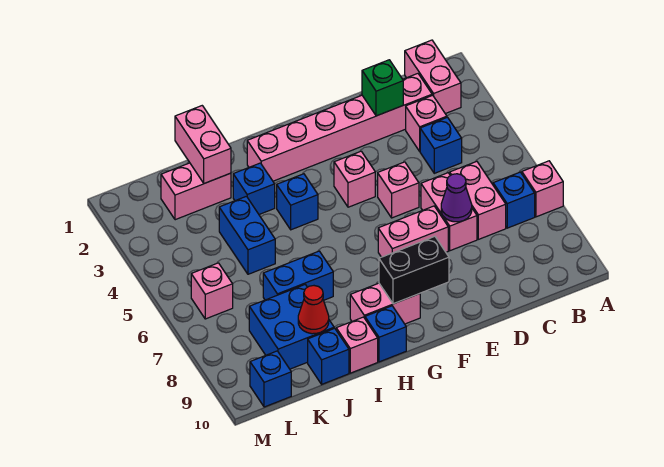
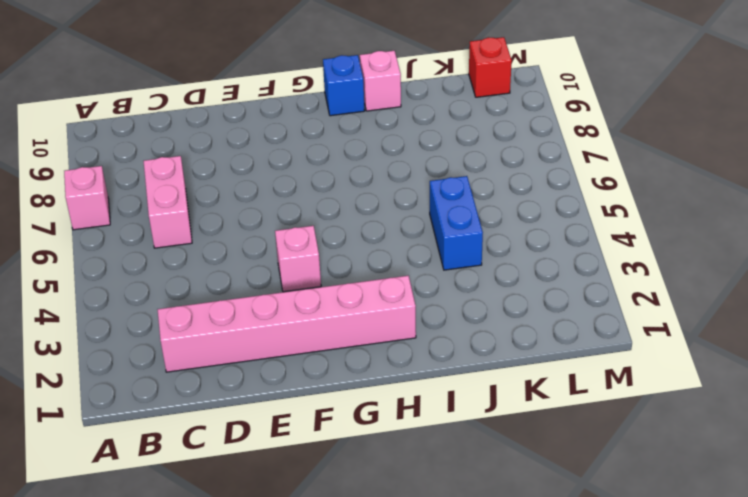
red 1x1 brick [469,37,512,97] -> blue 1x1 brick [250,351,291,407]
none -> pink 1x2 brick [405,40,461,114]
none -> blue 1x1 brick [493,172,535,228]
none -> pink 1x1 brick [406,95,447,151]

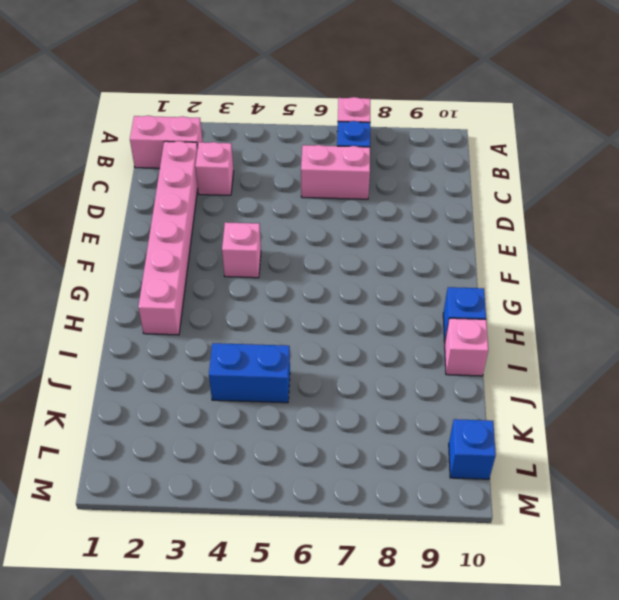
none -> blue 1x1 brick [420,117,462,173]
none -> pink 1x2 brick [421,173,477,251]
none -> pink 1x1 brick [378,162,419,218]

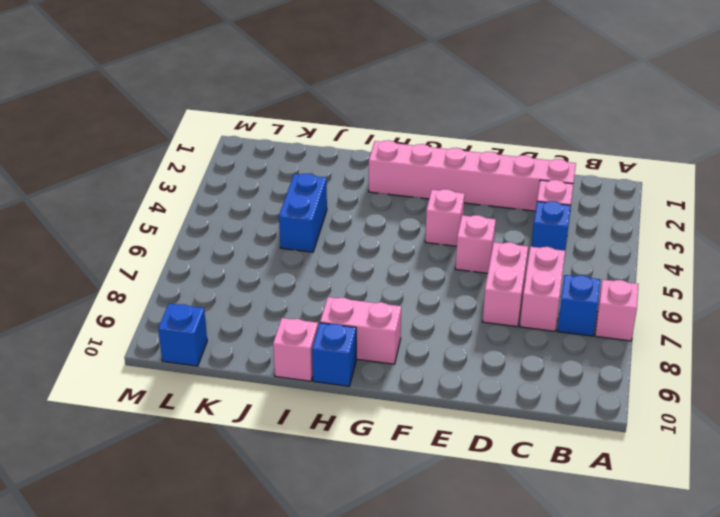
none -> pink 1x2 brick [405,40,461,114]
none -> pink 1x2 brick [378,206,448,257]
none -> blue 1x1 brick [277,174,318,230]

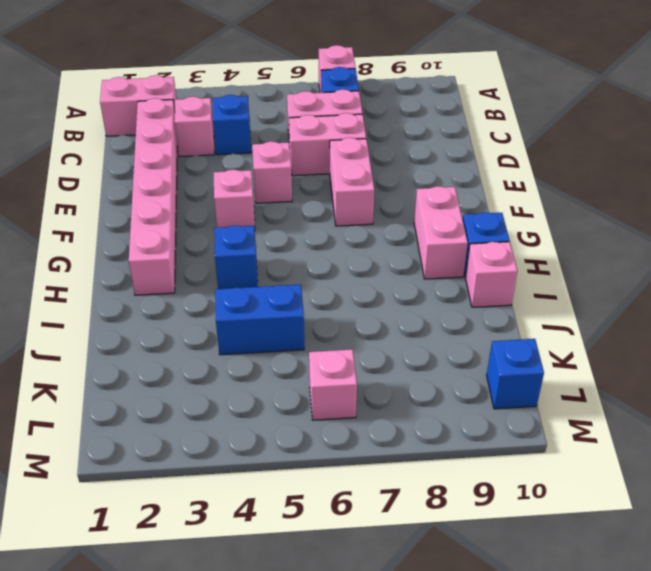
none -> blue 1x1 brick [233,163,275,214]
none -> blue 1x2 brick [263,251,333,300]
none -> pink 1x2 brick [161,163,231,220]

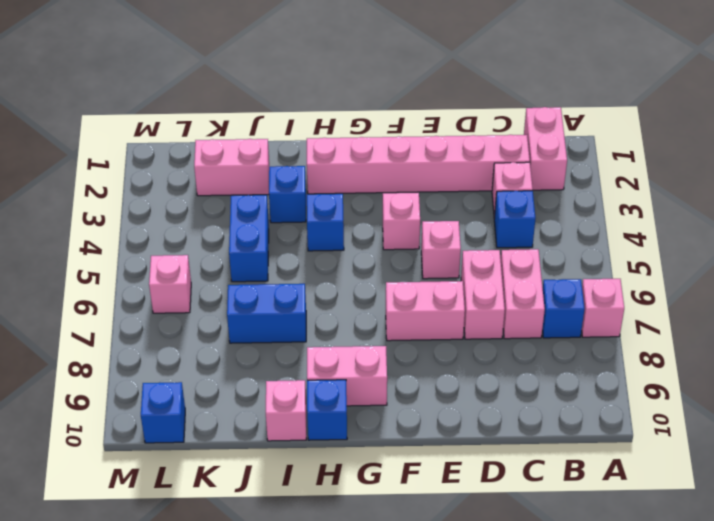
none -> blue 2x2 brick [249,285,334,369]
none -> blue 1x1 brick [308,328,349,384]
none -> green 1x1 brick [362,60,403,116]

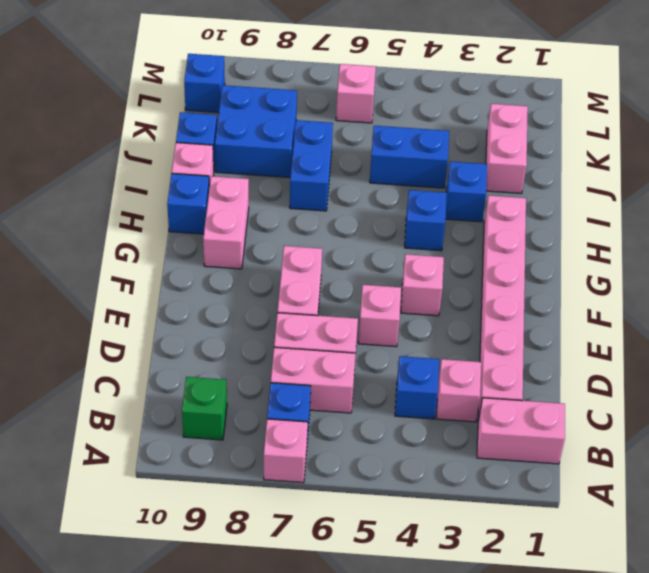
green 1x1 brick [182,377,227,440] -> green 1x1 brick moved to [362,60,403,116]
none -> purple 1x1 cone [441,174,472,222]
none -> black 1x2 brick [379,236,449,304]
none -> pink 1x2 brick [175,106,231,183]

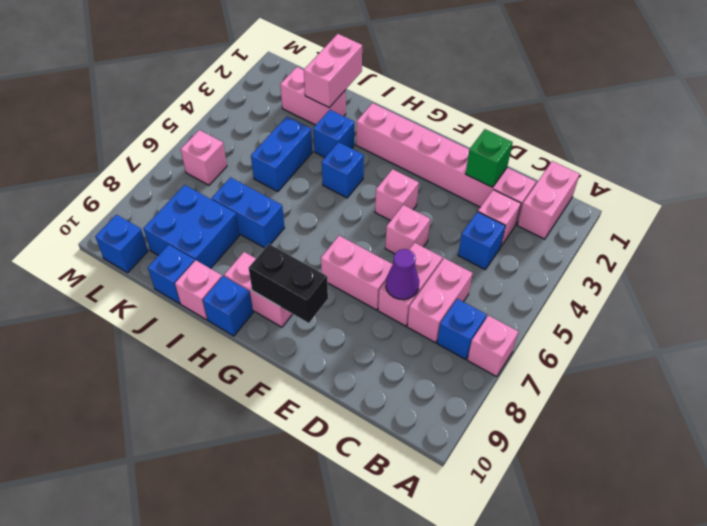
none -> red 1x1 cone [298,286,329,334]

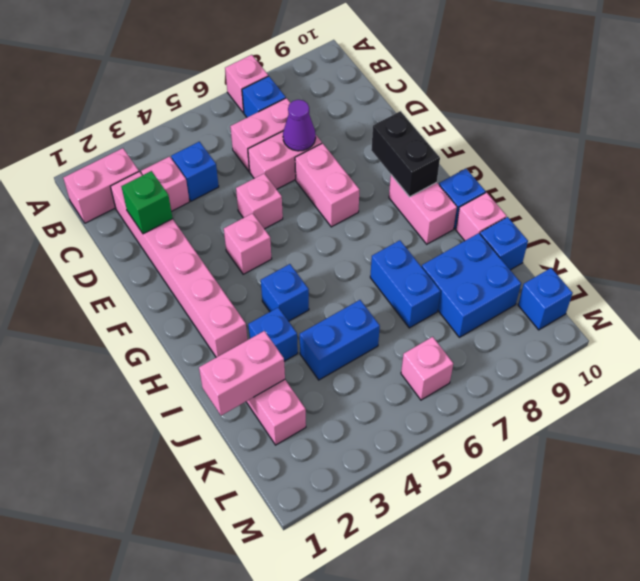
none -> red 1x1 cone [298,286,329,334]

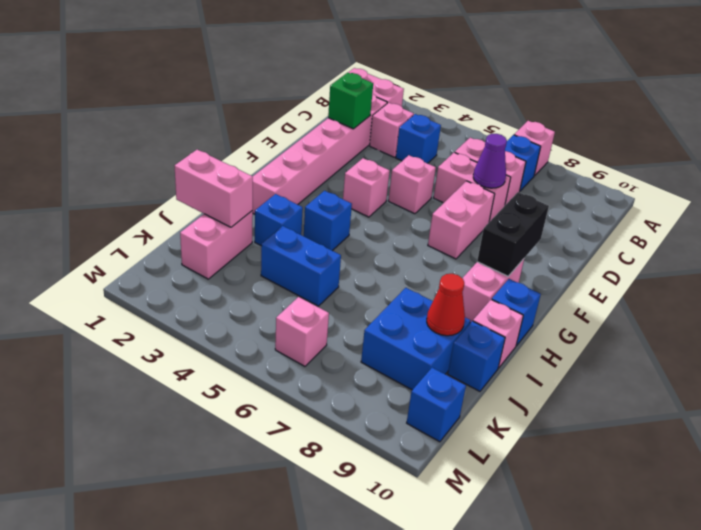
none -> blue 1x2 brick [263,251,333,300]

